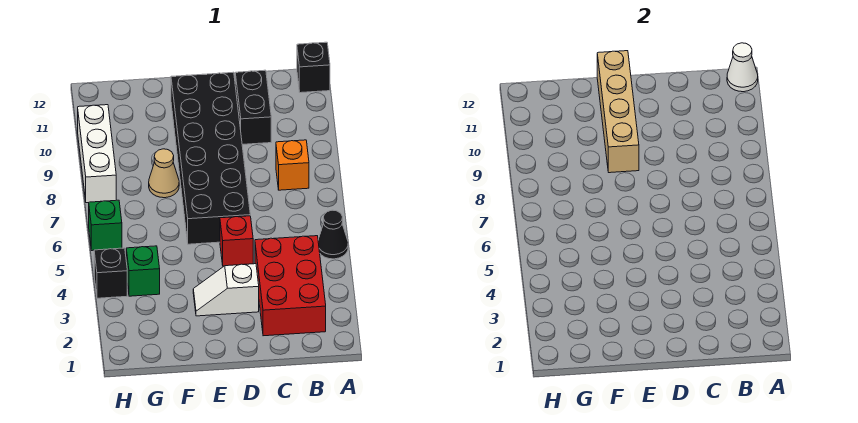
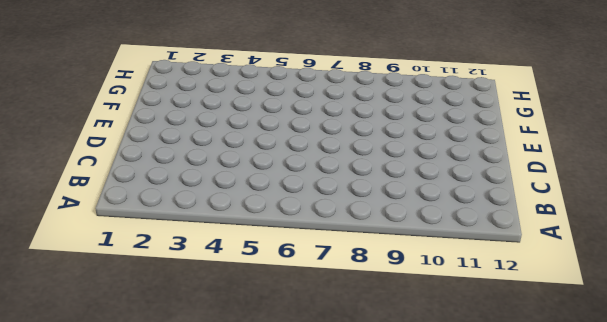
none -> black 1x1 cone [318,210,348,259]
none -> black 1x1 brick [297,42,330,93]
none -> red 2x3 brick [255,236,326,336]

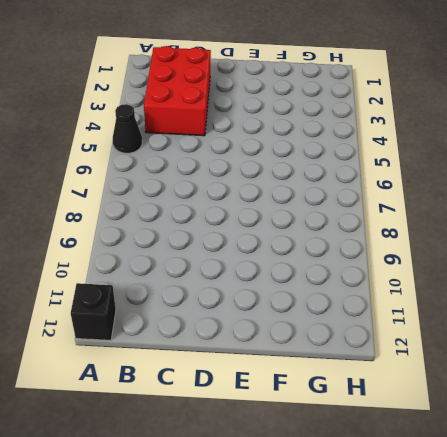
none -> orange 1x1 brick [276,140,309,190]
none -> black 1x2 brick [235,70,271,144]
none -> white 1x2 slope [193,264,259,316]

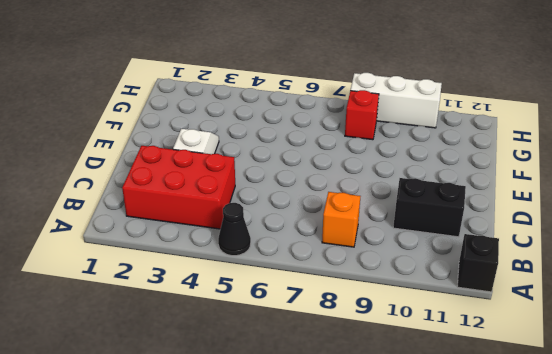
red 1x1 brick [345,90,379,140] -> red 1x1 brick moved to [220,216,253,266]
none -> black 2x6 brick [171,72,250,244]
none -> tan 1x1 cone [149,149,179,198]
none -> green 1x1 brick [126,246,160,296]

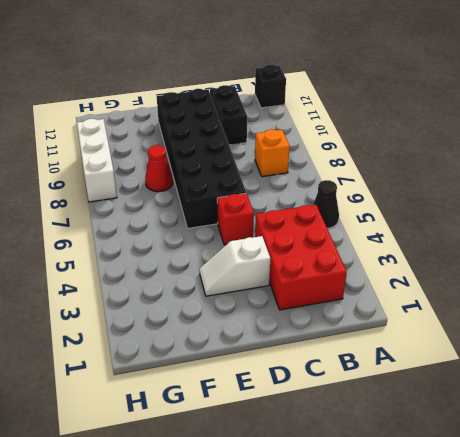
red 1x1 cone [145,145,173,192] -> tan 1x1 cone [149,149,179,198]
none -> green 1x1 brick [126,246,160,296]
none -> black 1x1 brick [94,248,127,298]
none -> green 1x1 brick [89,200,122,251]

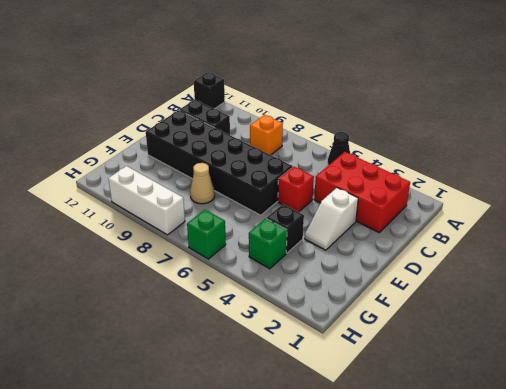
black 1x1 brick [267,204,304,253] -> black 1x1 brick moved to [94,248,127,298]
none -> white 1x1 cone [727,43,758,92]
none -> tan 1x4 brick [597,51,639,173]

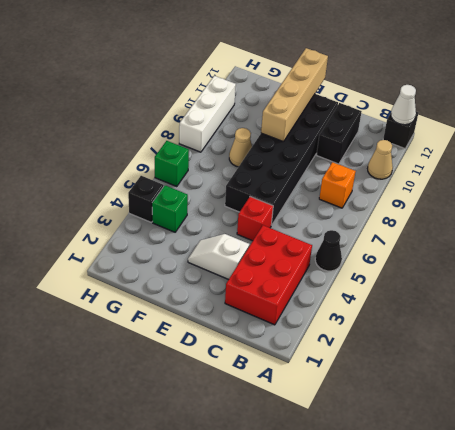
tan 1x1 cone [368,140,393,179] -> none

